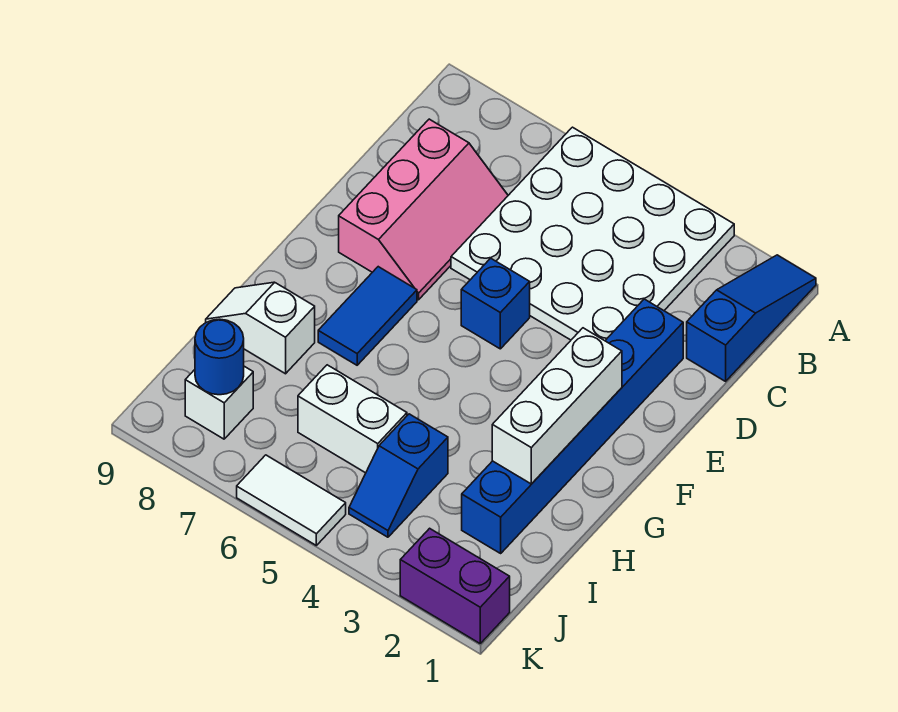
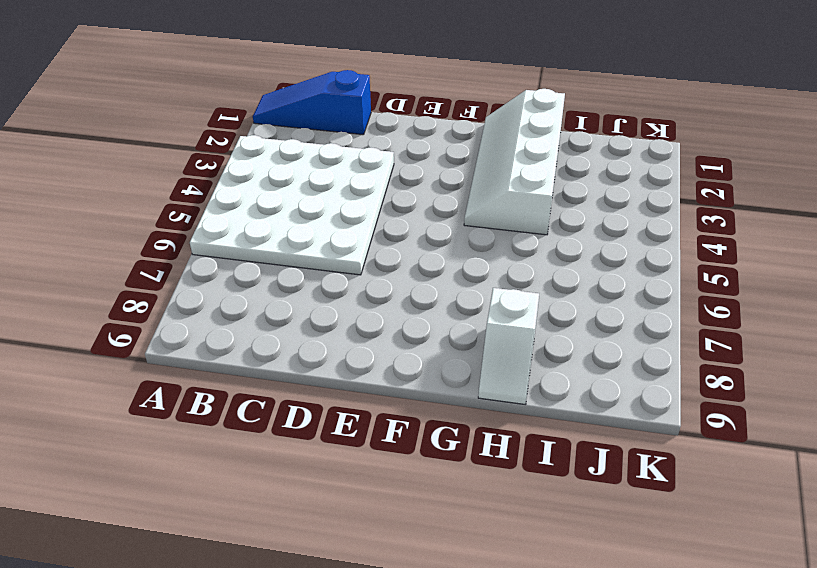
white 2x4 slope [464,89,565,235] -> blue 1x6 brick [462,299,683,553]
none -> pink 2x3 slope [339,119,508,300]
none -> blue 1x1 brick [461,258,530,349]
none -> blue 1x2 tile [318,267,417,365]

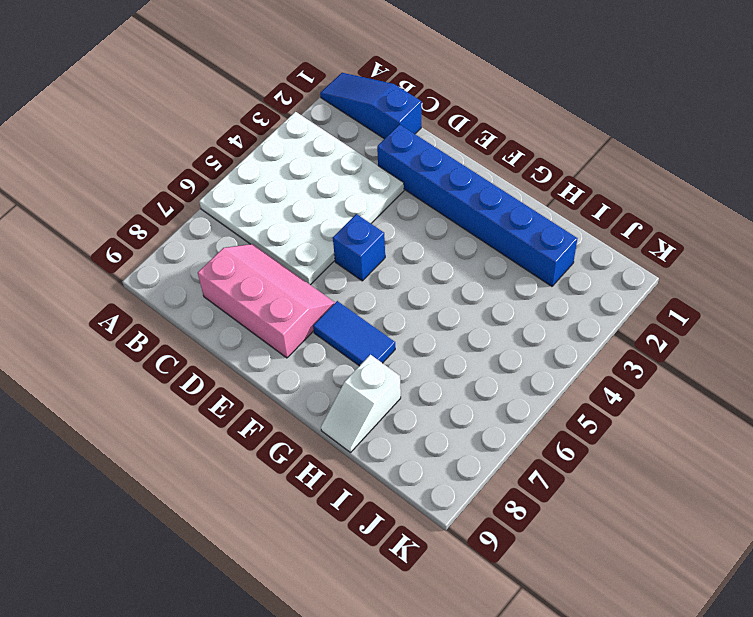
none -> blue 1x2 slope [349,414,448,537]
none -> white 1x2 brick [298,365,407,473]
none -> white 1x1 brick [185,366,253,439]

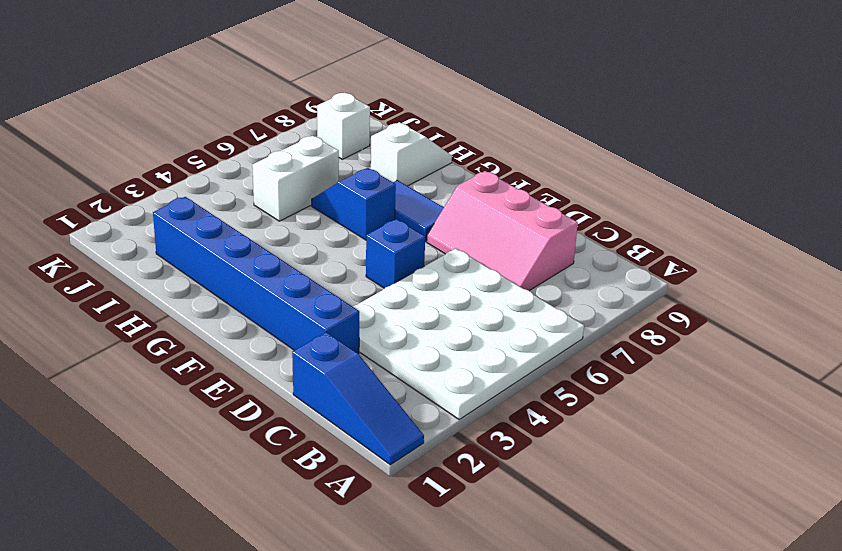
blue 1x2 slope [312,168,396,240] -> blue 1x2 slope moved to [349,414,448,537]
none -> purple 1x2 brick [400,528,510,643]
none -> white 1x2 tile [237,455,346,545]
none -> white 1x3 brick [492,328,622,484]

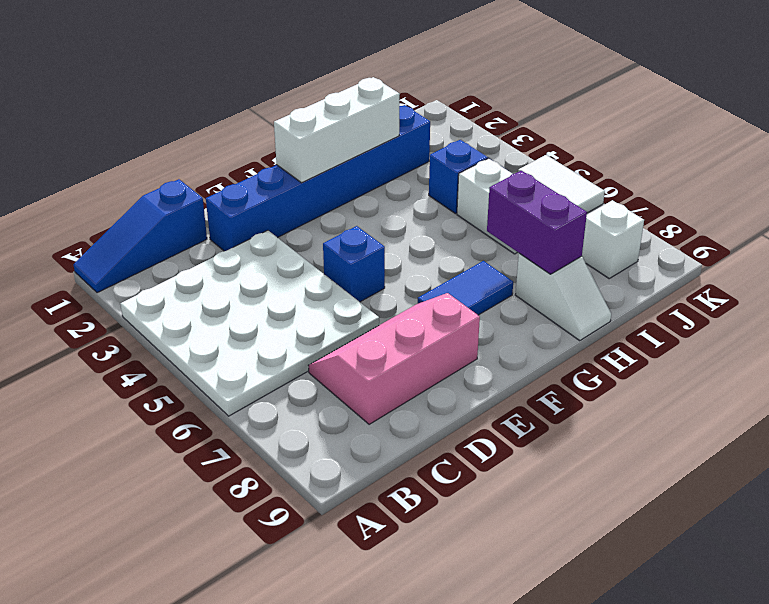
purple 1x2 brick [487,171,587,274] -> purple 1x2 brick moved to [400,528,510,643]
none -> blue 1x1 round brick [195,319,244,395]

